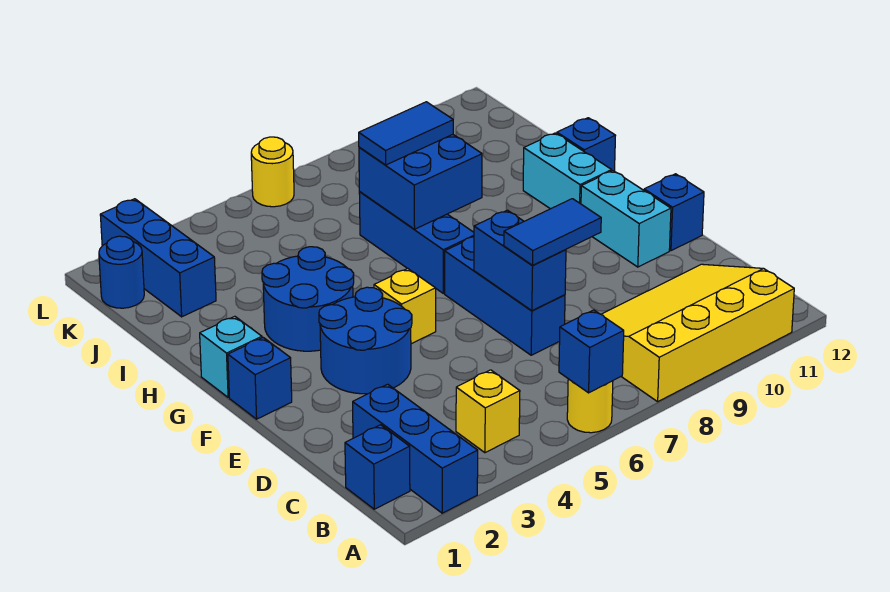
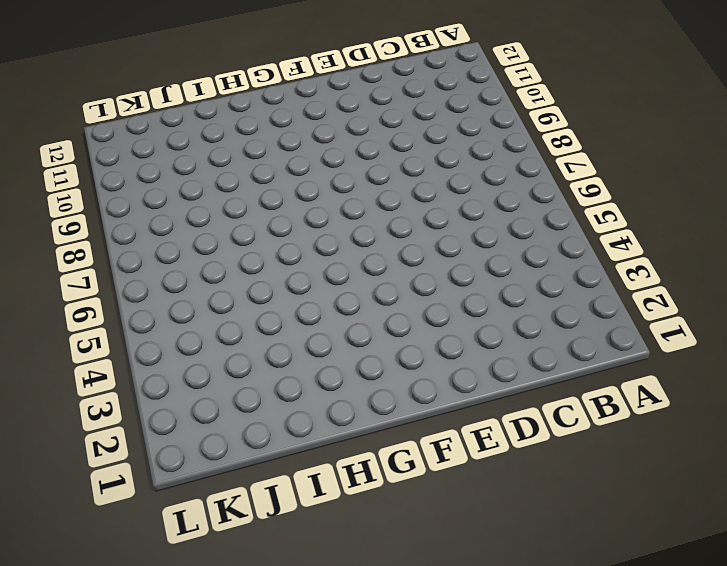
none -> blue 1x3 brick [353,384,478,513]
none -> yellow 1x1 round brick [567,379,613,433]
none -> yellow 3x4 slope [601,264,794,402]

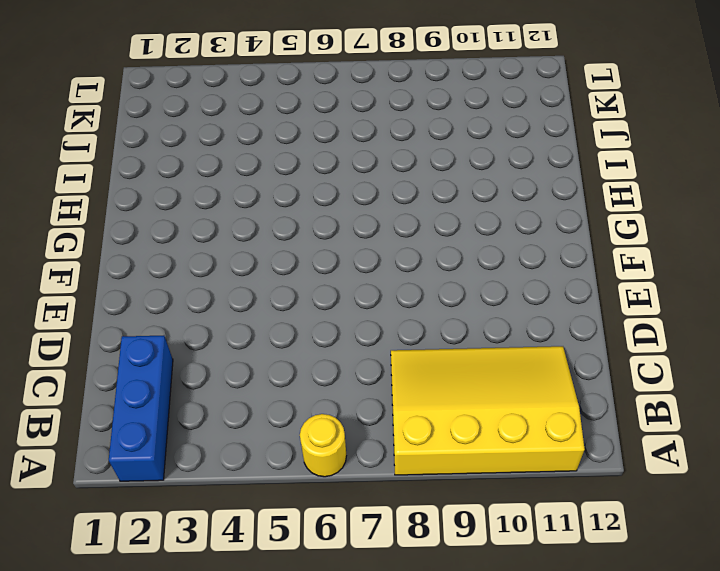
none -> blue 1x1 brick [345,425,410,509]
none -> yellow 1x1 brick [456,370,520,453]
none -> blue 1x3 brick [445,237,565,355]

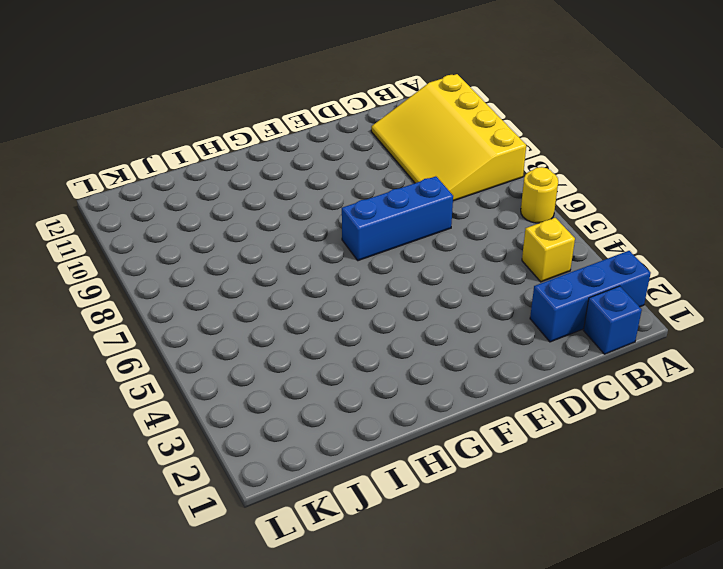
none -> blue 2x2 round brick [319,287,412,394]
none -> cyan 1x2 brick [581,171,671,267]
none -> blue 1x1 brick [644,174,704,251]

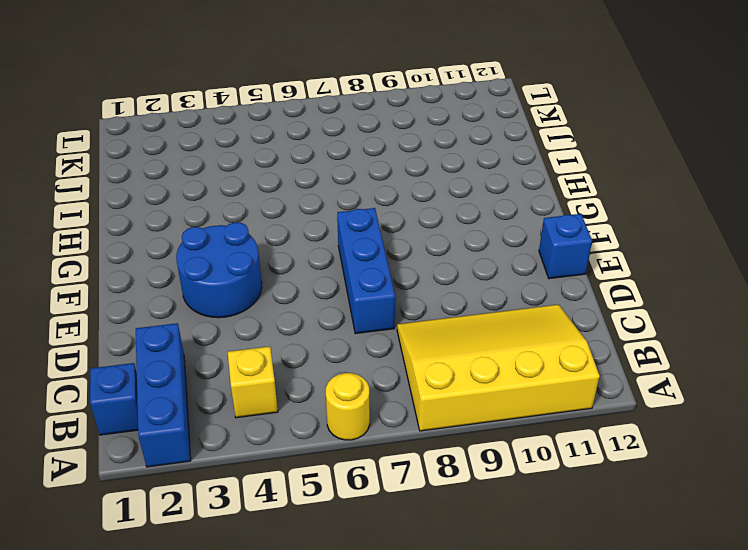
none -> cyan 1x2 brick [581,171,671,267]
none -> blue 1x1 brick [228,338,292,419]
none -> yellow 1x1 brick [374,268,436,344]

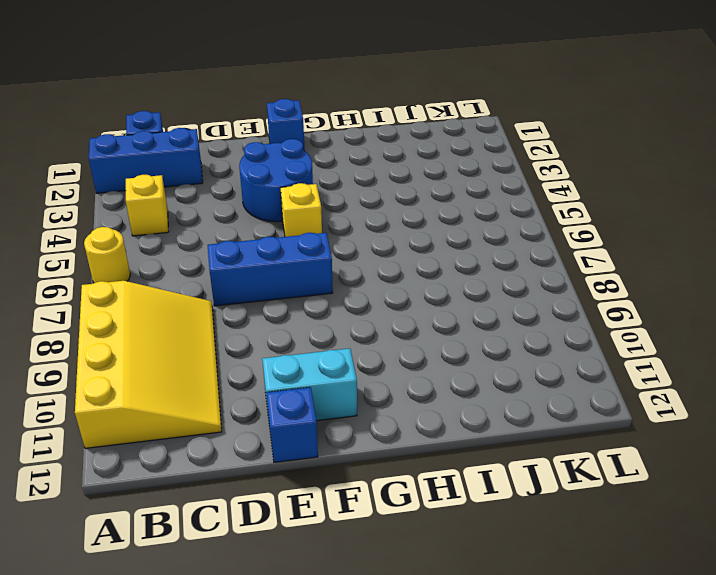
none -> cyan 1x1 brick [200,316,262,397]
none -> blue 2x2 round brick [262,247,354,351]
none -> blue 1x3 brick [359,192,474,293]

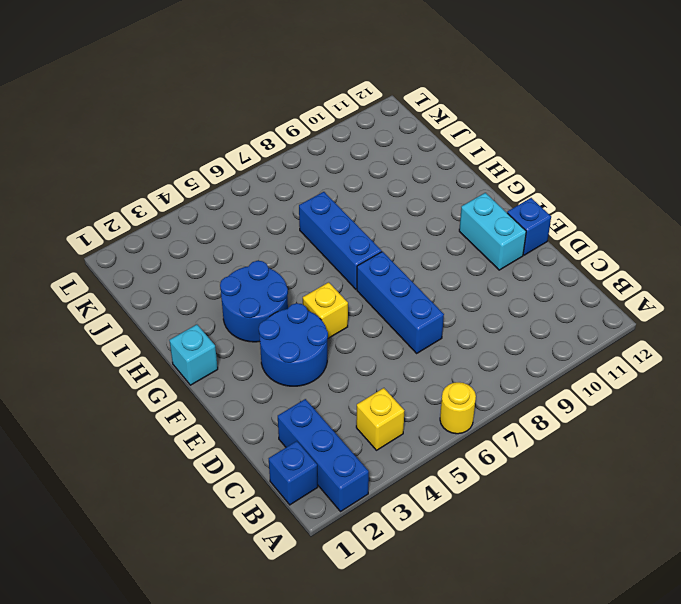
none -> yellow 3x4 slope [601,264,794,402]
none -> blue 1x1 brick [228,338,292,419]
none -> cyan 1x2 brick [523,133,612,209]

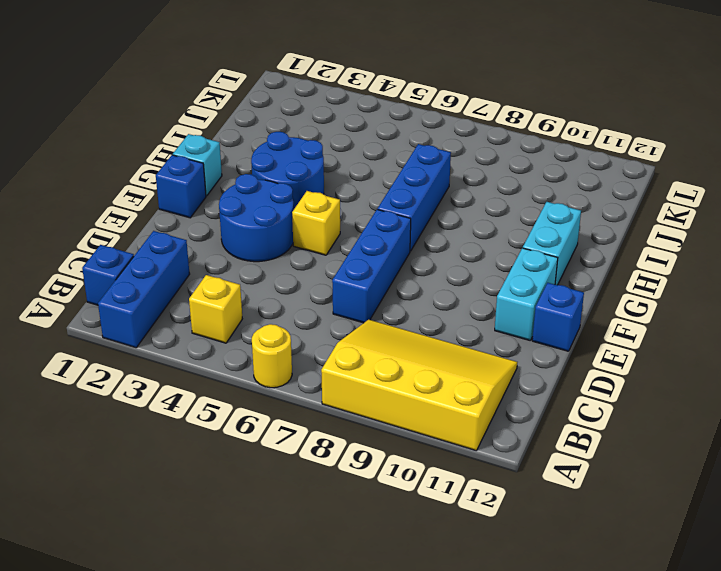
none -> blue 1x1 brick [557,118,616,171]
none -> blue 1x3 brick [100,199,216,317]
none -> blue 1x1 round brick [99,236,144,308]

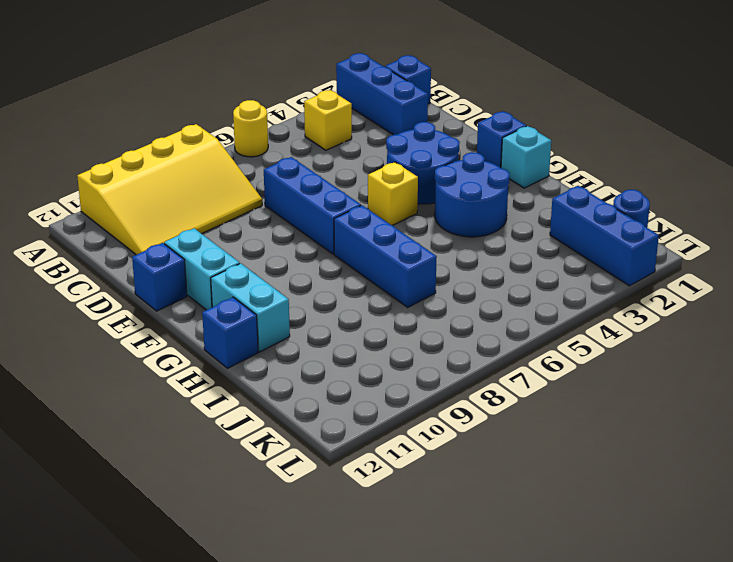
none -> yellow 1x1 round brick [251,137,294,207]
none -> blue 1x1 brick [559,310,624,393]
none -> blue 1x2 brick [474,210,566,311]

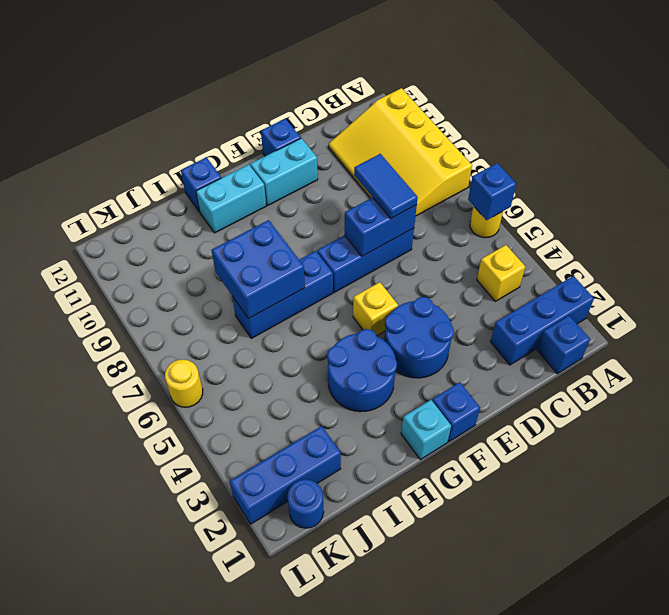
none -> blue 1x2 tile [359,102,453,165]

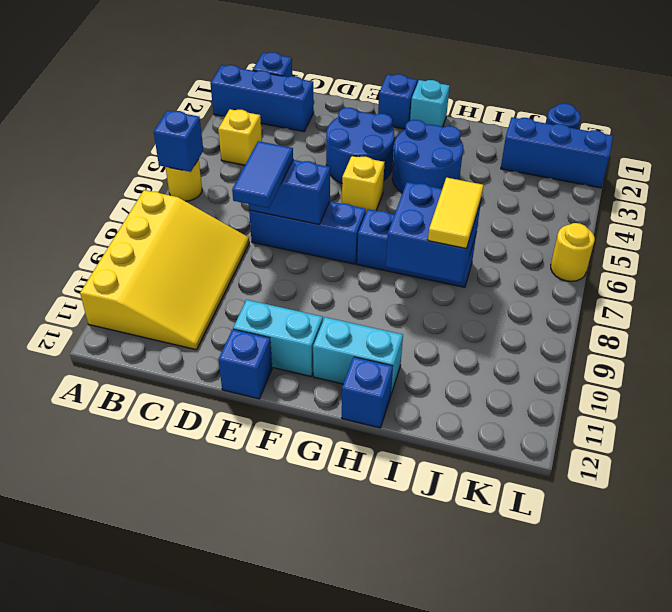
yellow 1x2 tile [428,178,483,249] -> blue 1x2 tile [359,102,453,165]

